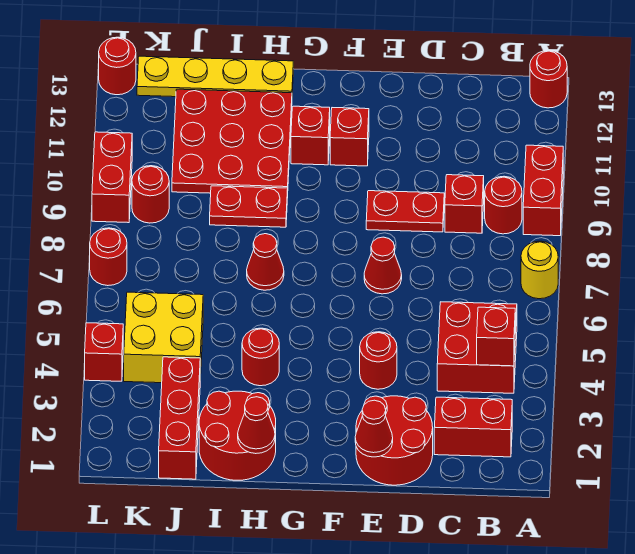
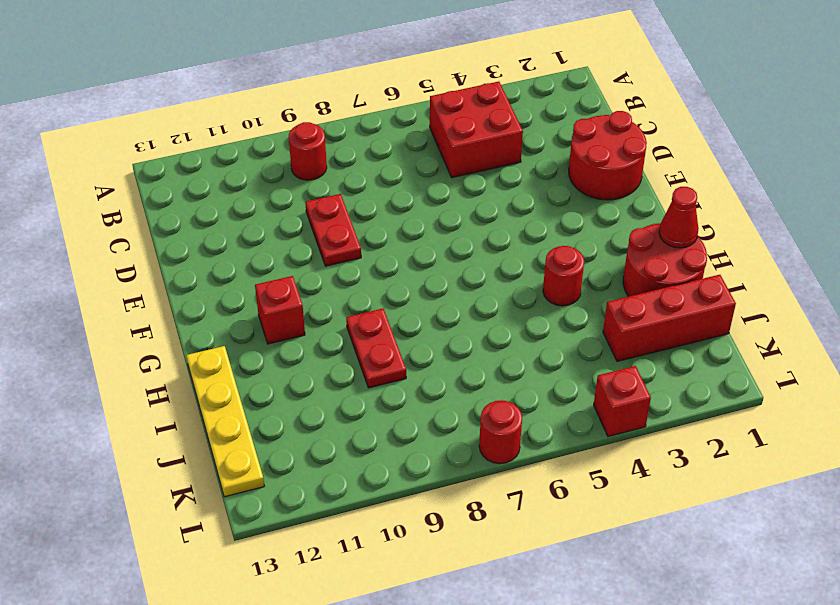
none -> yellow 1x1 round brick [521,241,558,299]
none -> red 1x2 brick [523,145,563,236]
none -> red 1x1 round brick [530,51,567,108]

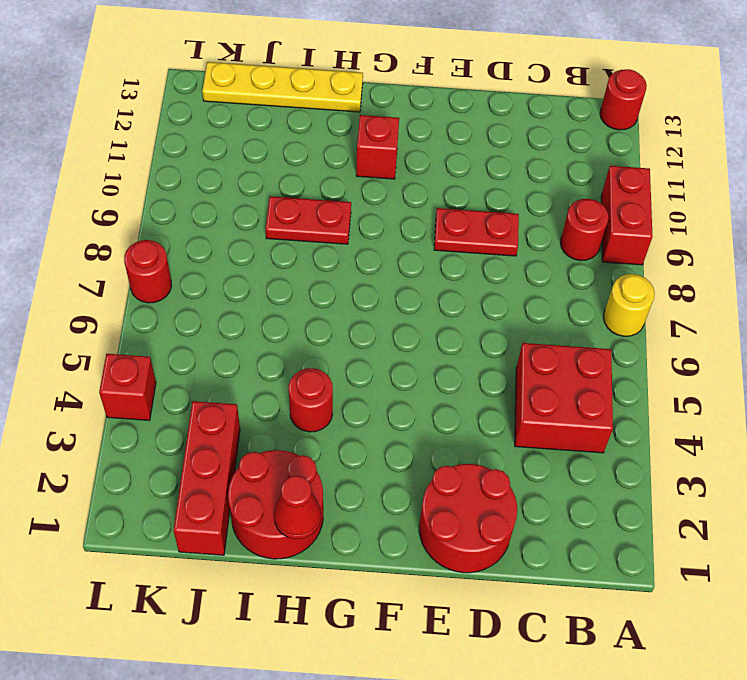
none -> red 1x2 brick [434,397,512,457]
none -> red 1x1 brick [445,175,484,233]
none -> red 1x1 round brick [360,332,397,389]

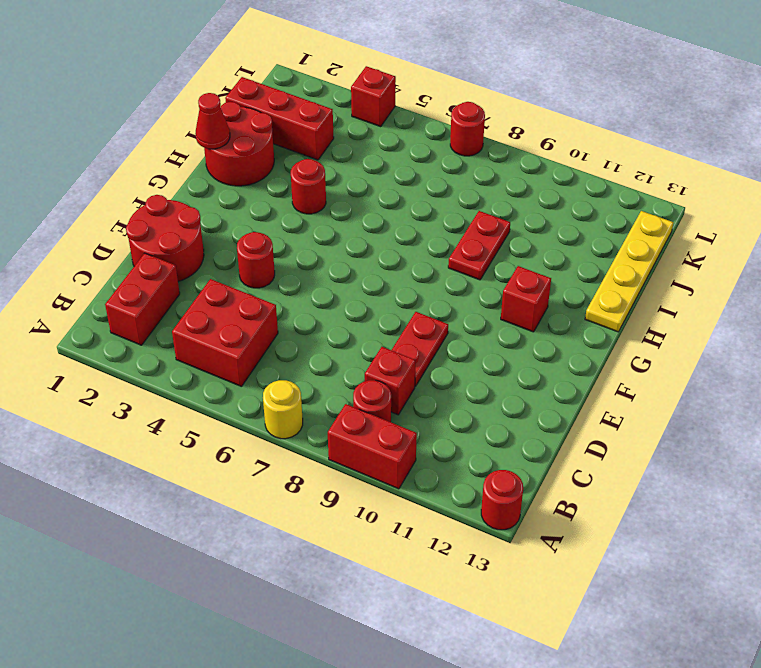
none -> red 1x1 cone [364,237,402,294]
none -> red 1x1 brick [330,108,369,166]
none -> red 1x1 cone [247,234,284,290]

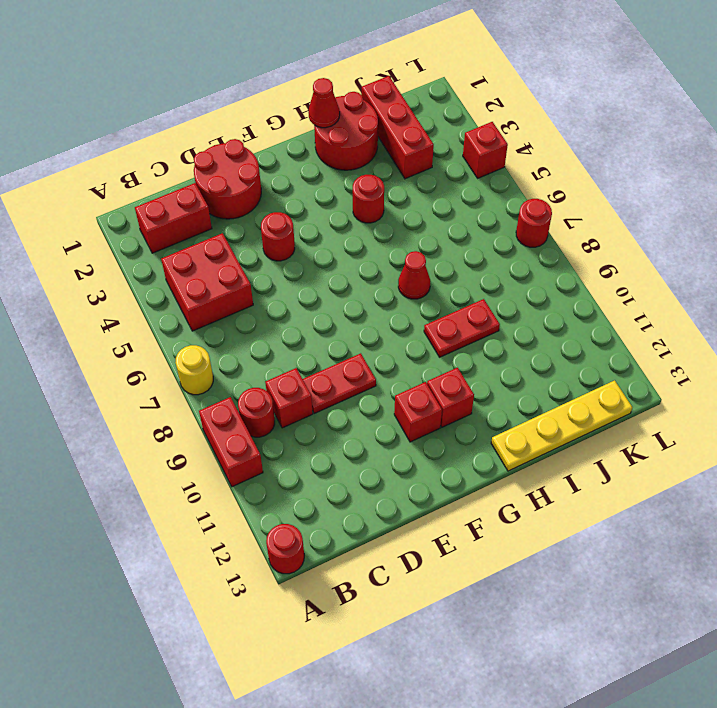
none -> red 1x1 cone [364,237,402,294]
none -> red 3x3 plate [172,89,292,193]
none -> yellow 2x2 brick [124,292,203,383]

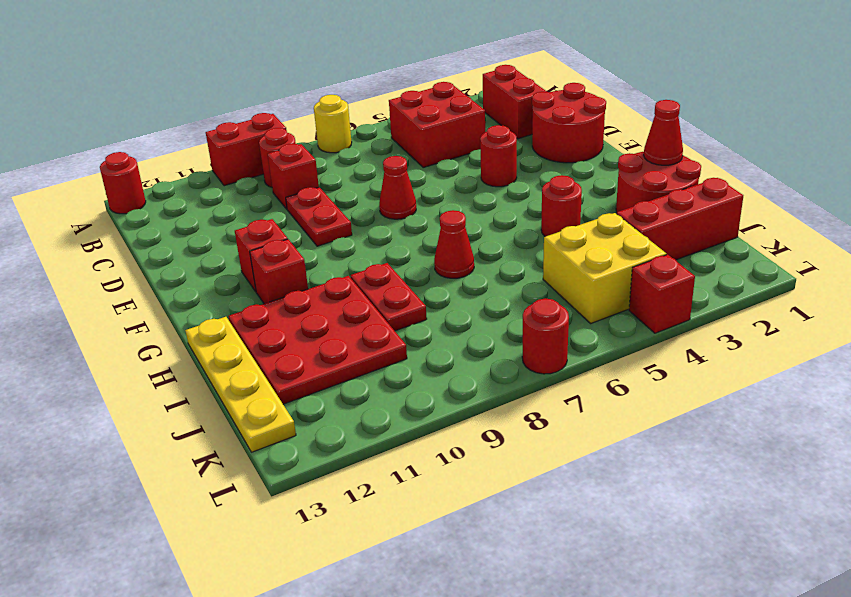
none -> red 1x1 round brick [132,166,169,223]
none -> red 1x2 brick [92,132,132,223]
none -> red 1x1 round brick [99,37,136,95]

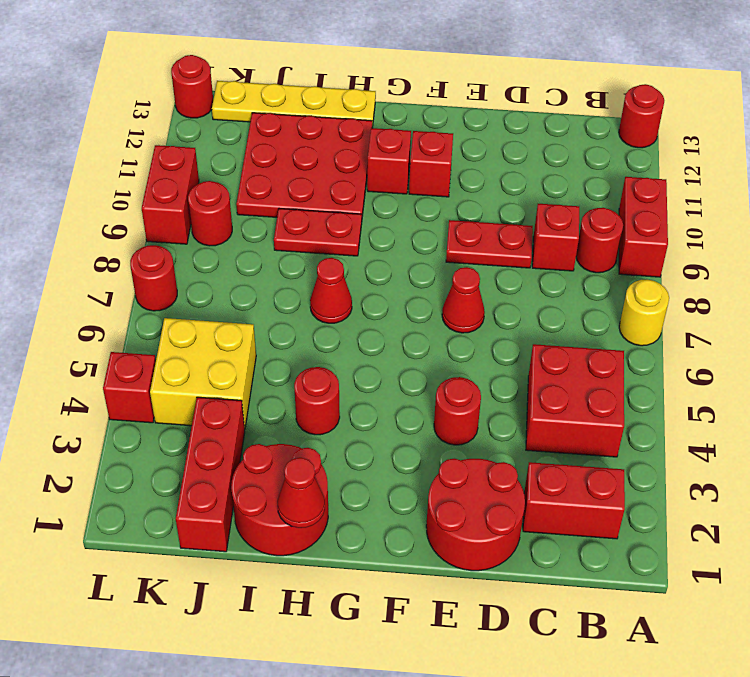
none -> red 1x1 brick [477,307,515,366]
none -> red 1x1 cone [355,400,393,457]

